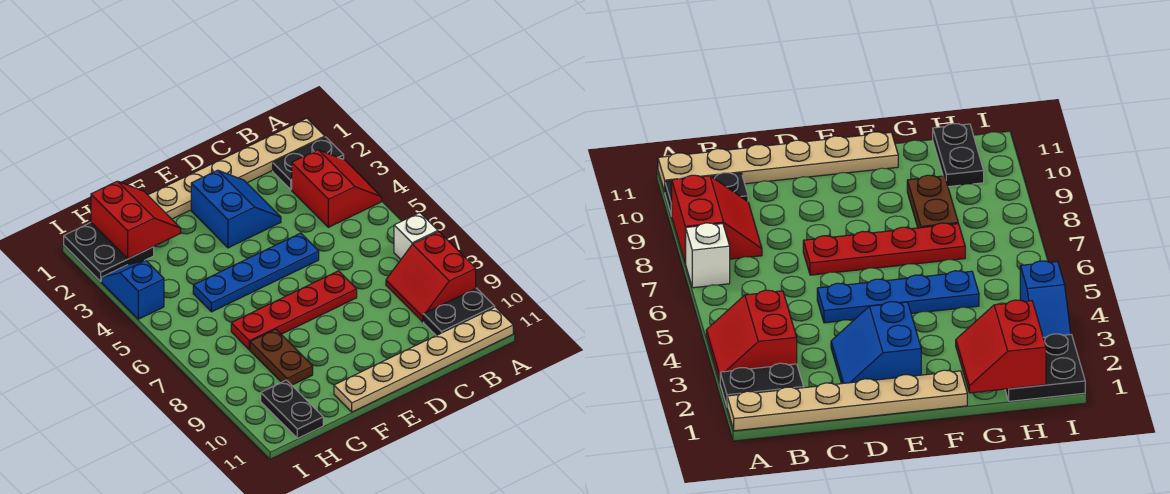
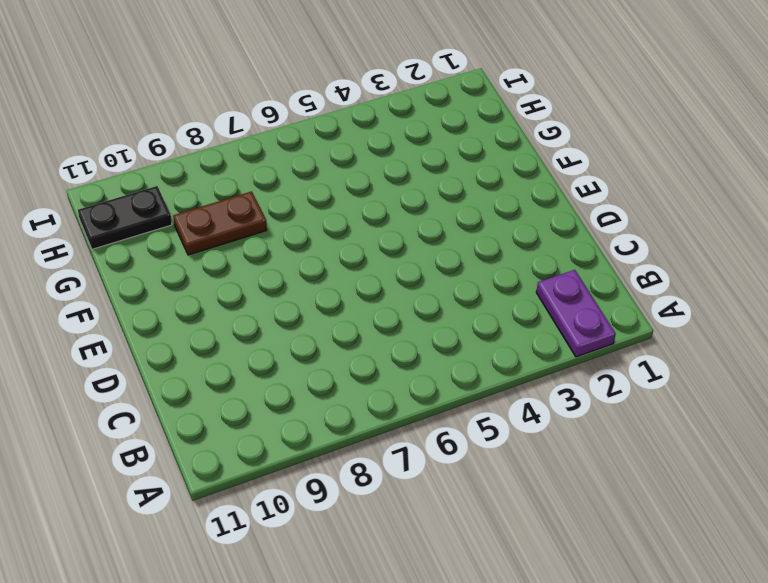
purple 1x2 plate [536,270,616,357] -> black 1x2 plate [273,137,344,189]
none -> tan 1x6 plate [148,118,325,219]
none -> red 2x2 slope [292,150,381,227]
none -> white 1x1 brick [394,213,438,259]

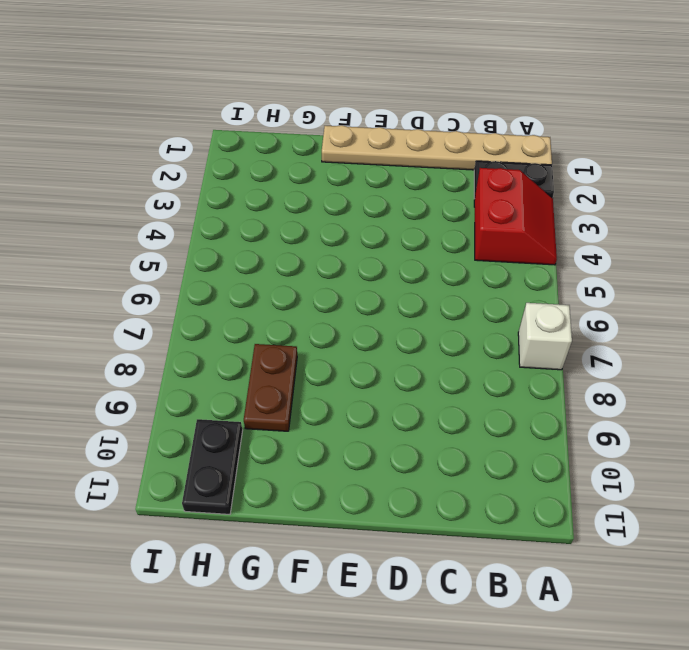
none -> red 2x2 slope [386,232,476,322]
none -> black 1x2 plate [424,288,495,336]
none -> tan 1x6 plate [334,307,513,412]

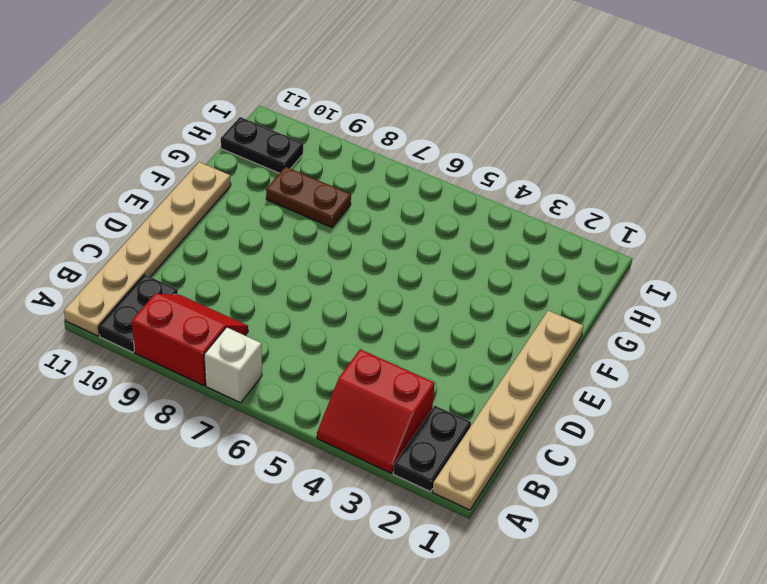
none -> blue 2x2 slope [191,170,281,248]
none -> blue 1x4 plate [193,233,319,312]
none -> red 1x4 plate [231,271,357,350]

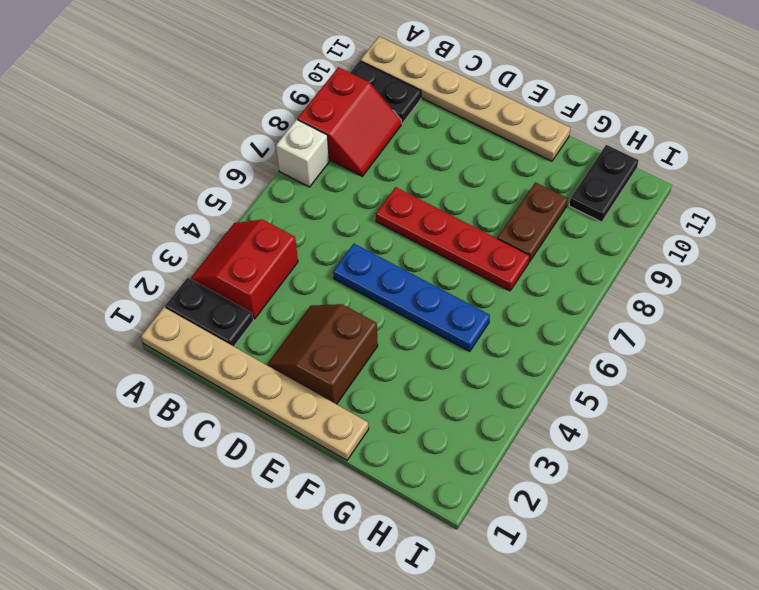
brown 2x2 slope [267,304,378,404] -> blue 2x2 slope [191,170,281,248]
none -> black 2x2 plate [64,223,154,281]
none -> blue 1x2 slope [101,260,164,319]
none -> red 2x2 slope [91,181,181,259]

